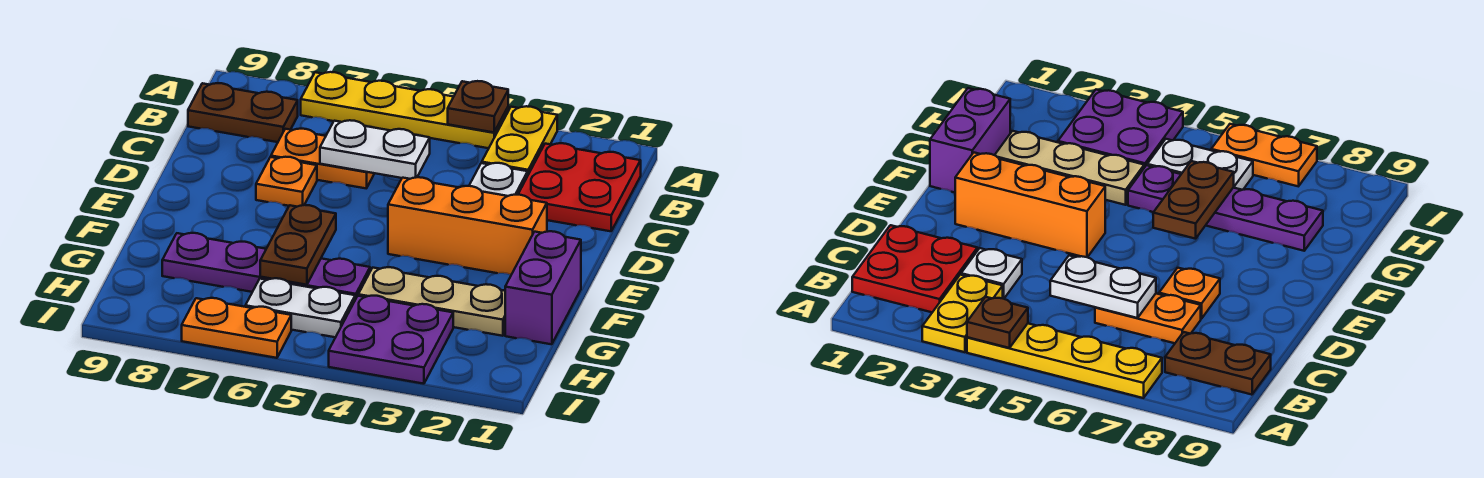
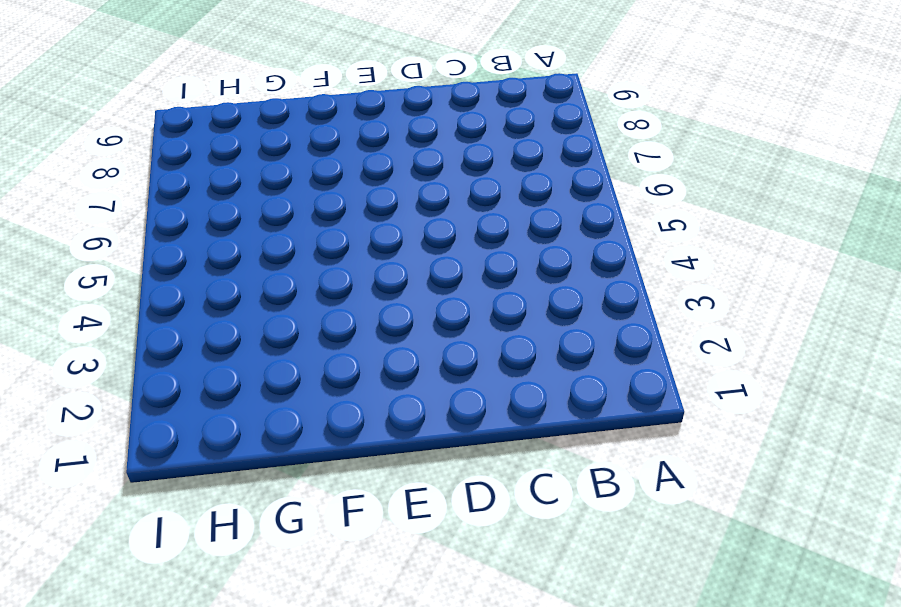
none -> yellow 1x2 plate [482,106,557,174]
none -> yellow 1x4 plate [301,72,508,148]
none -> red 2x2 plate [518,143,641,231]

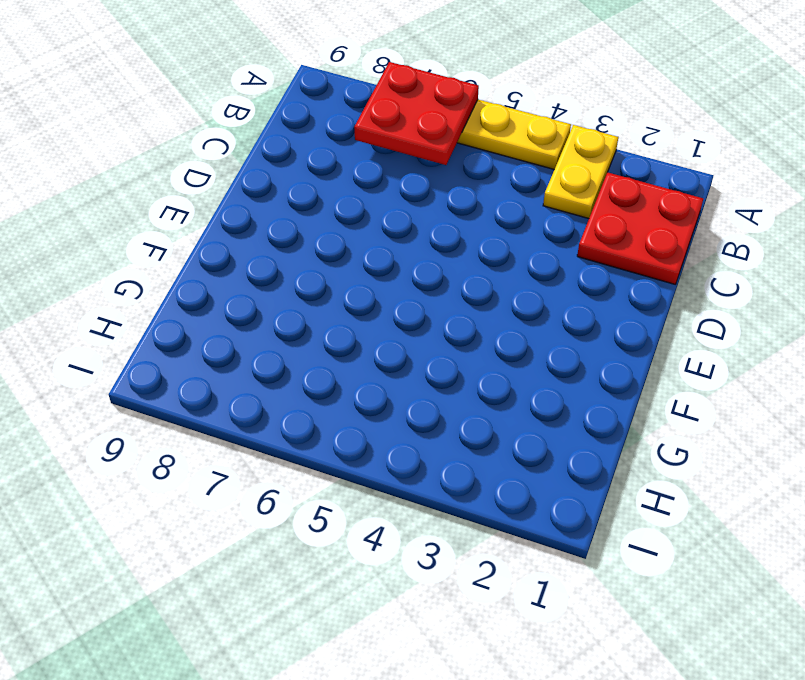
red 2x2 plate [354,62,479,165] -> none
none -> brown 1x2 plate [188,83,298,142]
none -> white 1x1 plate [469,163,528,196]
none -> orange 1x2 plate [271,129,375,188]

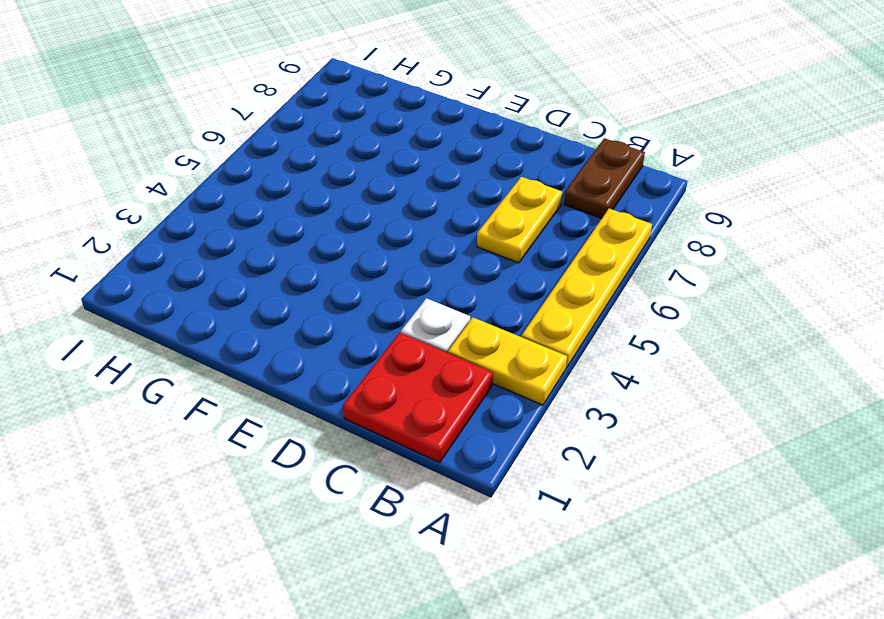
yellow 1x2 plate [477,177,562,263] -> orange 1x2 plate [271,129,375,188]
none -> orange 1x1 plate [256,157,317,207]
none -> orange 1x3 brick [388,177,547,275]
none -> purple 1x2 brick [505,231,581,344]

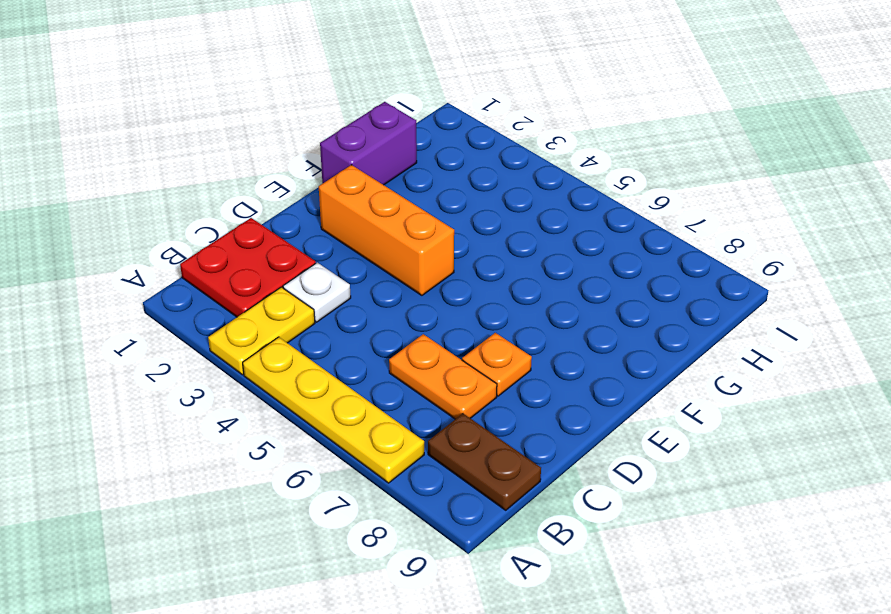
none -> tan 1x3 plate [358,267,505,336]
none -> purple 1x4 plate [162,233,370,299]
none -> purple 2x2 plate [329,296,453,384]

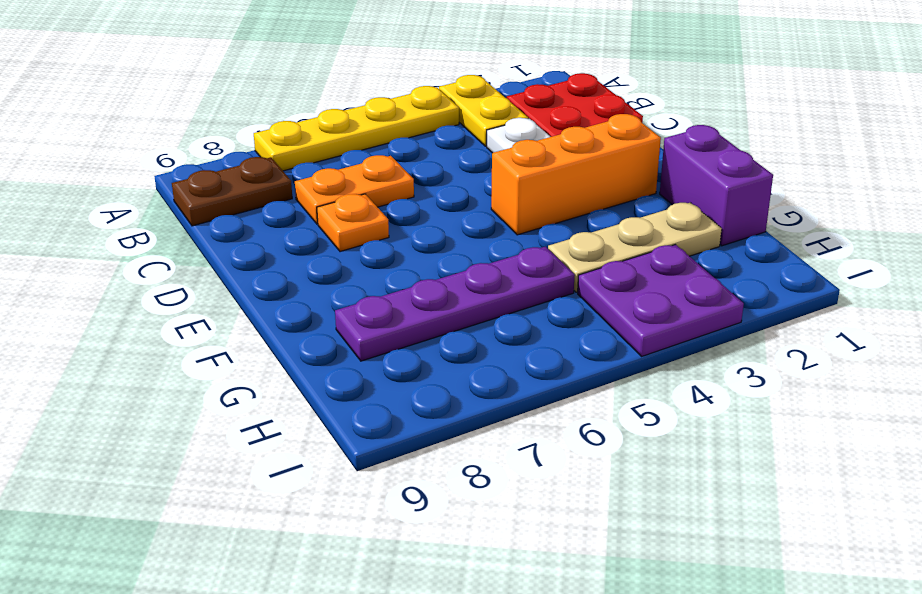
none -> white 1x2 plate [245,278,355,337]
none -> orange 1x2 plate [182,298,291,358]
none -> brown 1x1 plate [448,81,508,132]

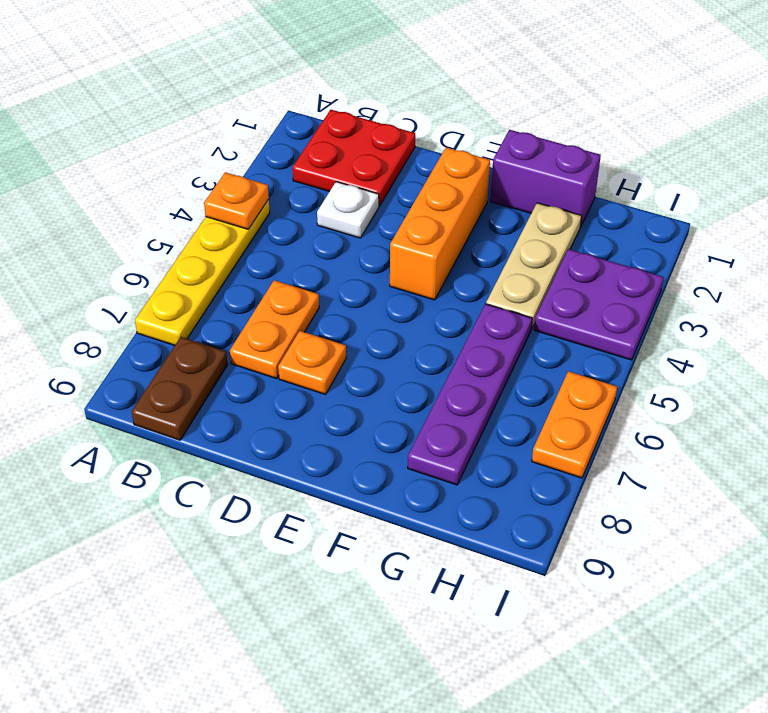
orange 1x1 plate [204,172,269,229] -> brown 1x1 plate [448,81,508,132]
none -> yellow 1x2 plate [482,106,557,174]
none -> white 1x2 plate [245,278,355,337]
none -> white 1x2 plate [320,120,430,179]

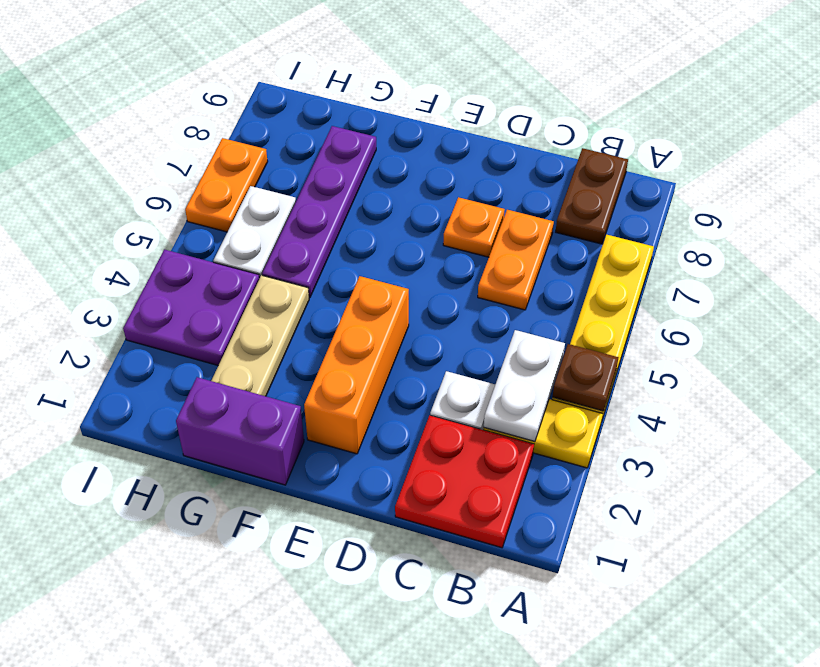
white 1x2 plate [484,330,565,441] -> white 1x2 plate moved to [320,120,430,179]
none -> brown 1x2 plate [260,205,336,285]

